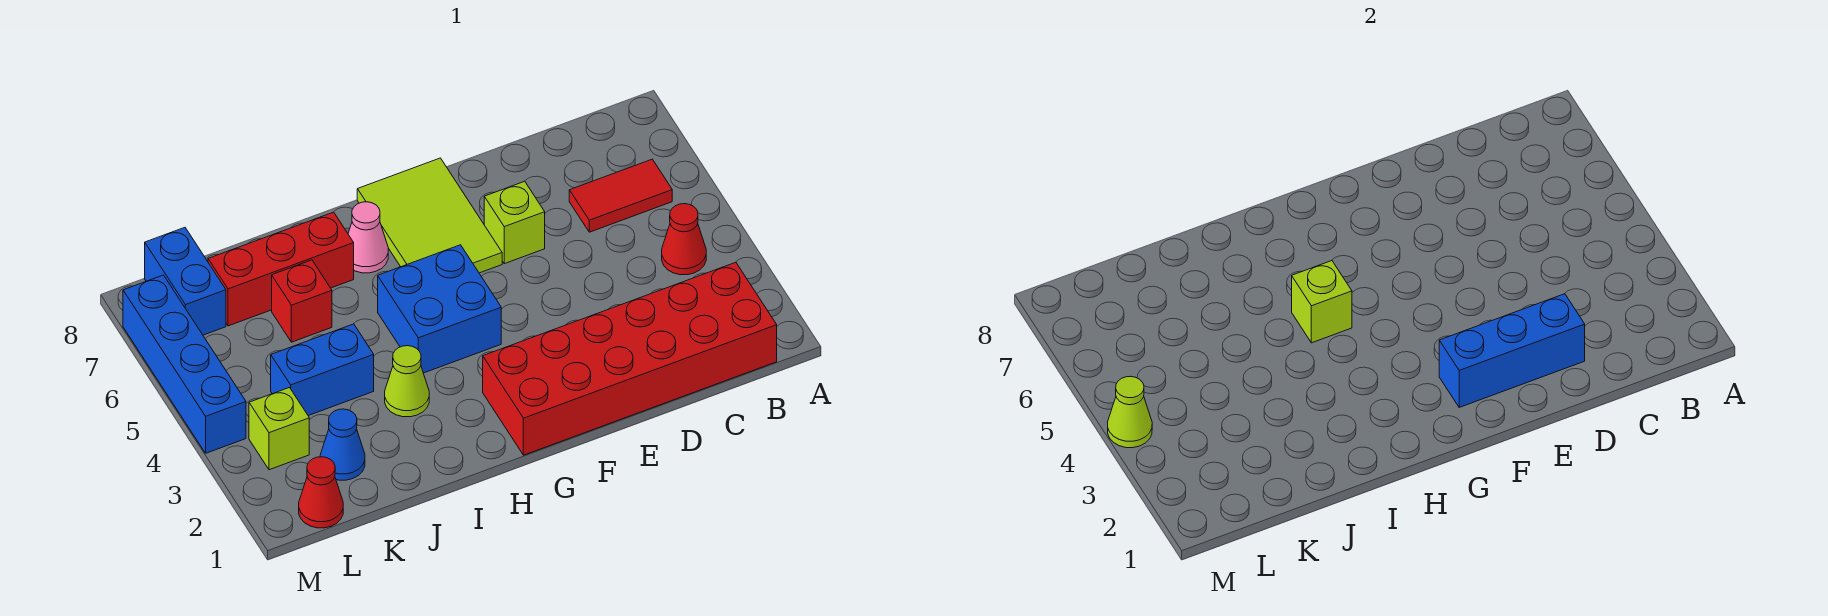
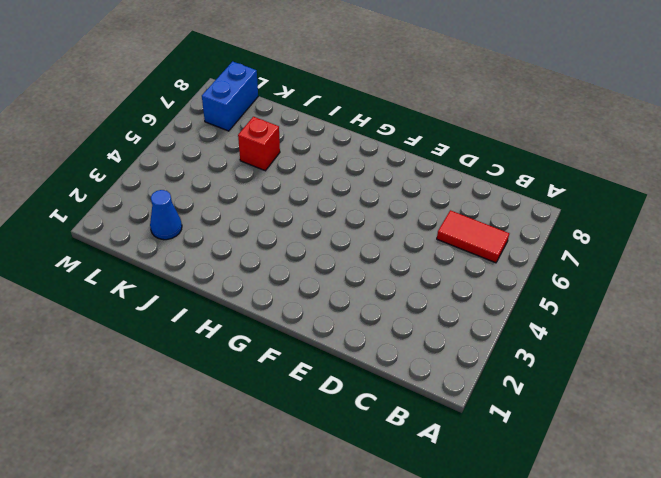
none -> red 2x6 brick [483,262,777,455]
none -> red 1x1 cone [662,204,706,275]
none -> lime 1x1 brick [484,181,545,264]

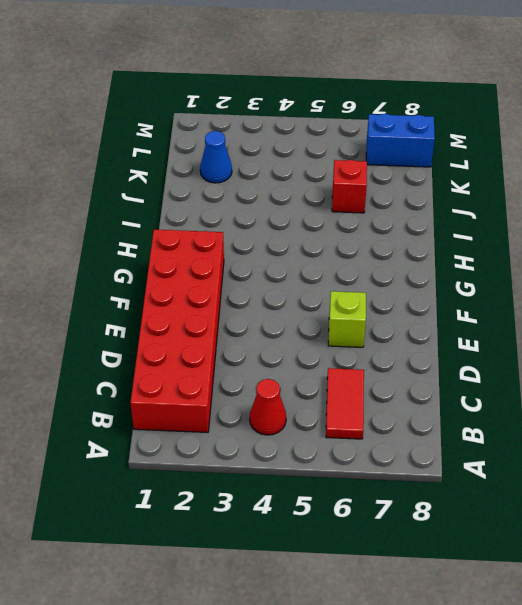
none -> lime 2x3 tile [357,158,502,273]
none -> blue 2x2 brick [378,245,501,373]
none -> pink 1x1 cone [348,202,388,273]

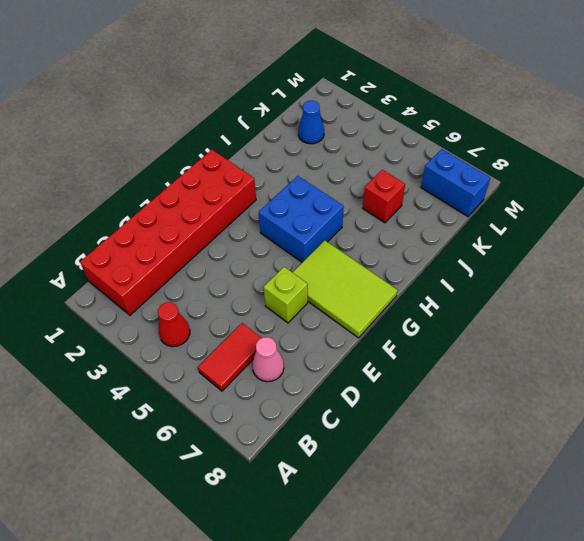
pink 1x1 cone [252,337,284,382] -> pink 1x1 cone moved to [348,202,388,273]
none -> lime 1x1 cone [385,346,429,417]
none -> red 1x3 brick [208,212,354,326]
none -> blue 1x2 brick [271,324,374,416]

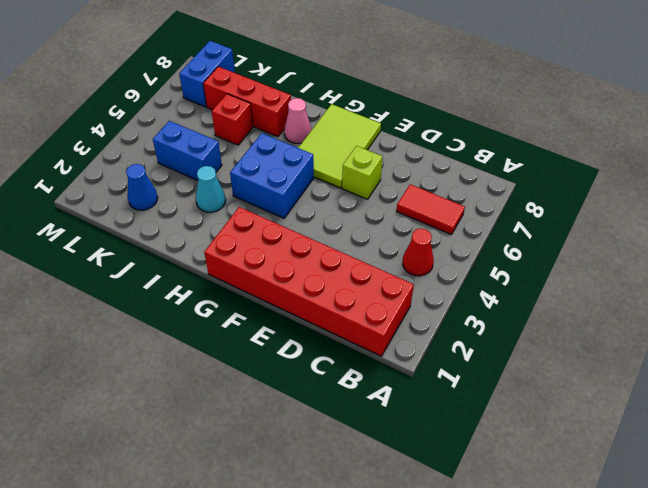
cyan 1x1 cone [196,166,226,212] -> lime 1x1 cone [385,346,429,417]
none -> red 1x1 cone [299,457,343,528]
none -> lime 1x1 brick [249,388,309,470]
none -> blue 1x4 brick [123,275,246,453]

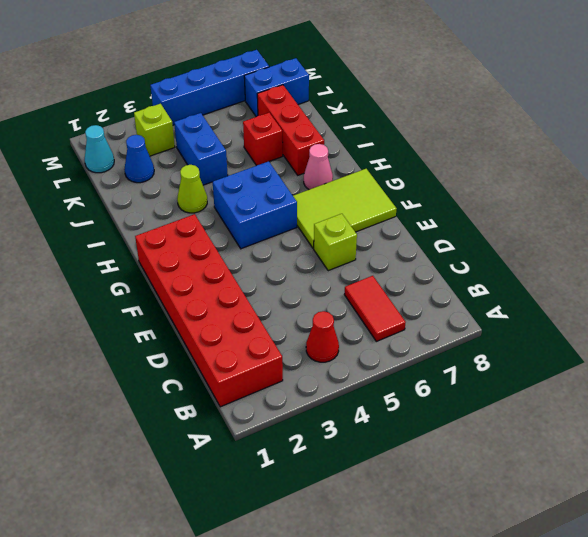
cyan 1x1 cone [85,125,114,173] -> red 1x1 cone [299,457,343,528]
none -> blue 1x3 brick [1439,294,1585,407]
none -> lime 1x1 brick [1292,261,1352,343]
none -> lime 1x1 cone [1108,376,1152,448]

